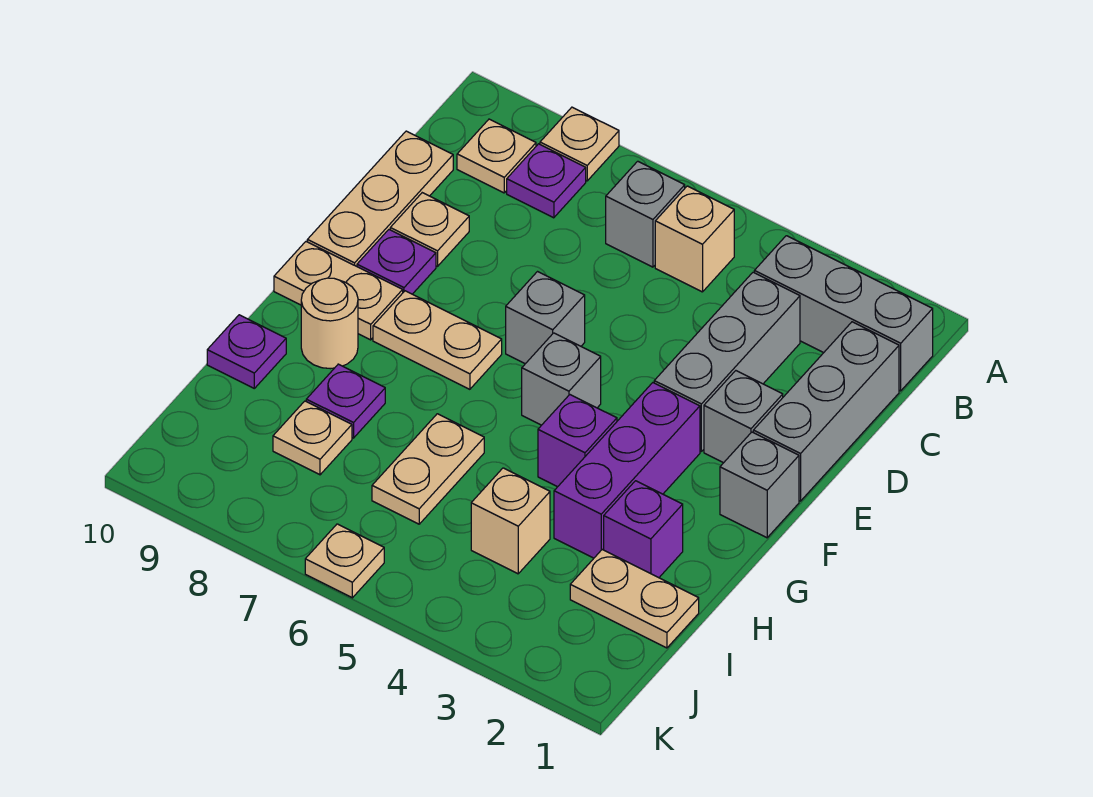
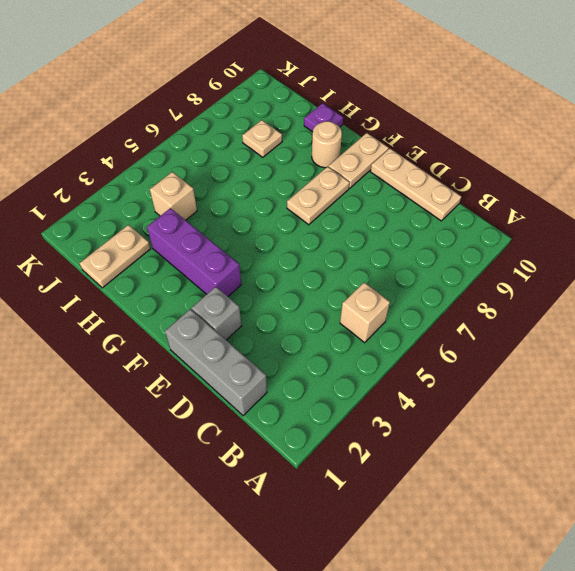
none -> tan 1x1 plate [540,107,619,181]
none -> grey 1x3 brick [754,236,933,391]
none -> grey 1x1 brick [606,161,685,267]

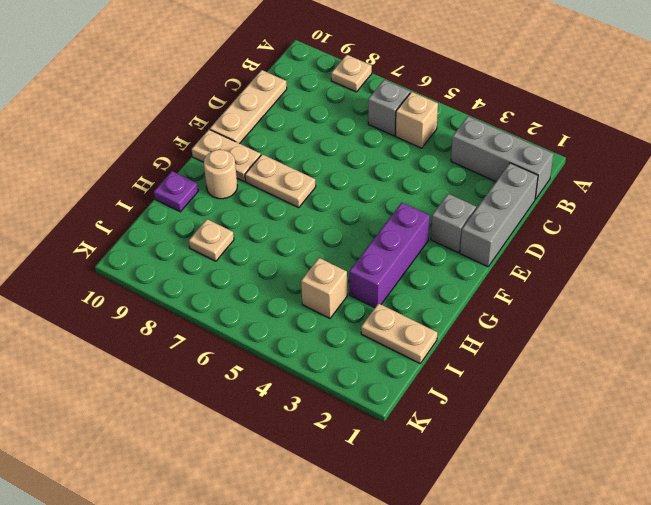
none -> purple 1x1 plate [507,144,586,218]
none -> tan 1x1 plate [457,119,536,193]
none -> grey 1x3 brick [654,272,800,451]

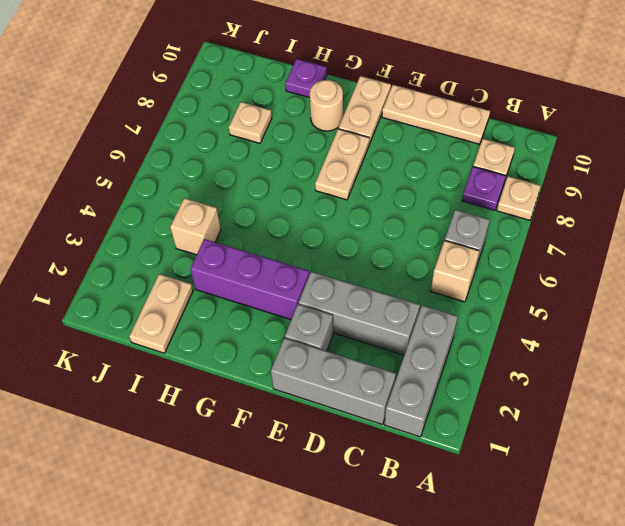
none -> tan 1x1 plate [390,193,469,266]
none -> grey 1x1 brick [506,272,585,364]
none -> purple 1x1 plate [357,230,436,294]

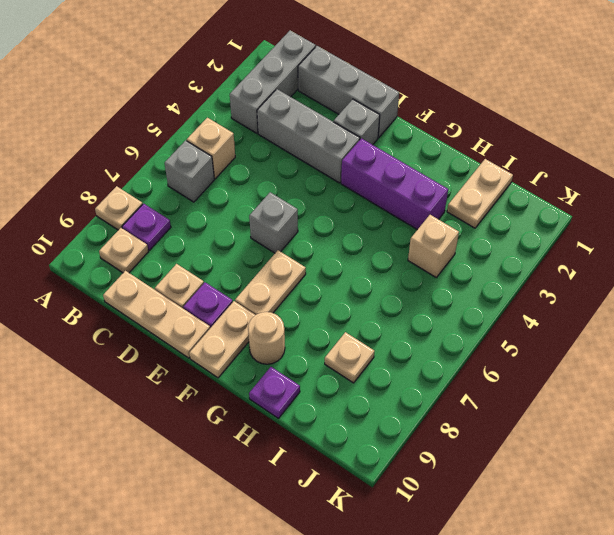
none -> grey 1x1 brick [720,432,799,538]
none -> grey 1x1 brick [522,333,601,425]
none -> purple 1x1 brick [538,395,617,487]

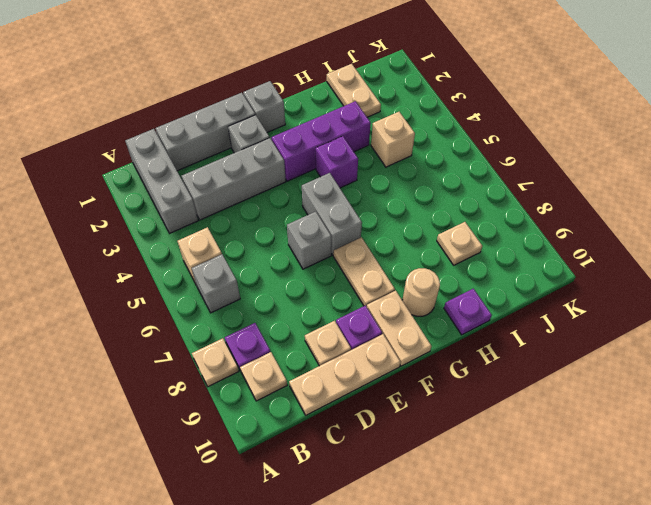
grey 1x2 brick [302,173,362,255] -> grey 1x1 brick [522,333,601,425]
none -> purple 1x1 brick [604,481,683,578]
none -> tan 1x2 plate [372,414,484,524]
none -> purple 1x1 plate [306,364,385,438]

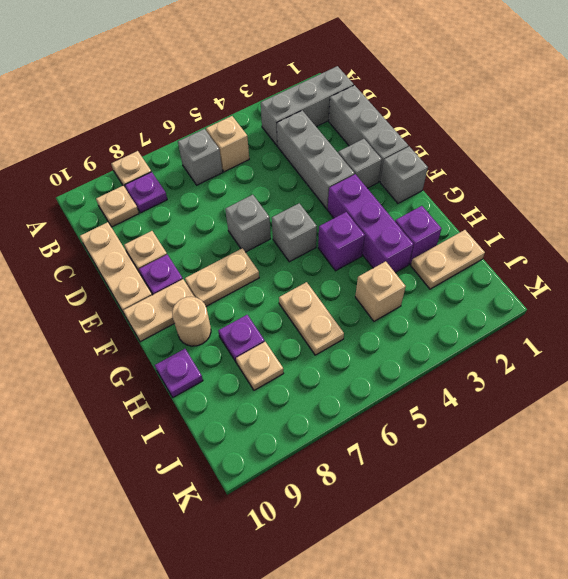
none -> tan 1x1 plate [305,524,384,598]

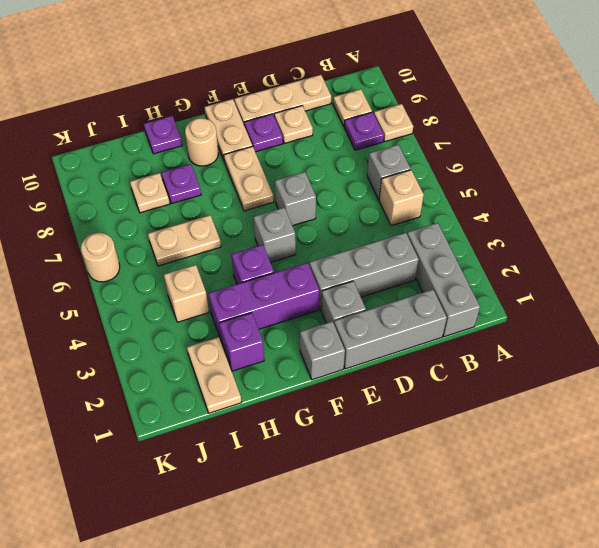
tan 1x1 round brick [81,233,120,282] -> tan 1x1 plate [305,524,384,598]

